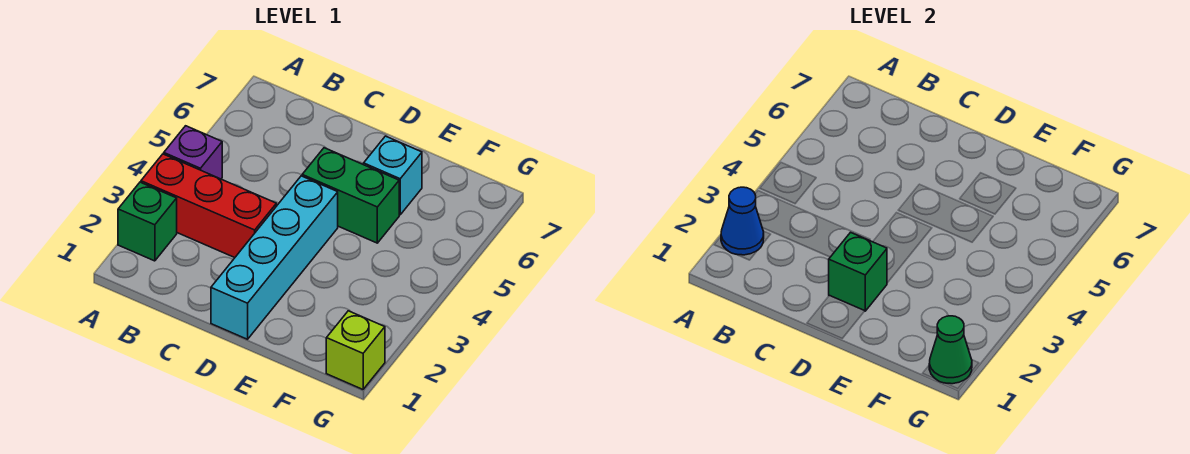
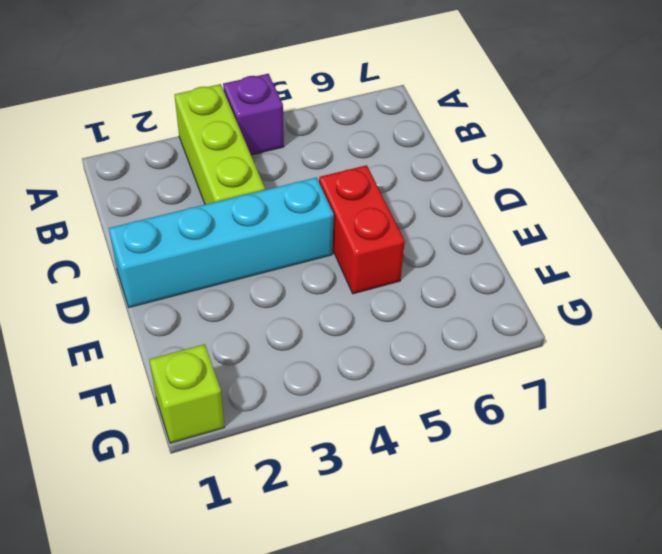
lime 1x3 brick [175,84,265,204] -> red 1x3 brick [141,154,276,258]
red 1x2 brick [319,165,405,294] -> green 1x2 brick [302,148,399,243]
none -> green 1x1 brick [118,182,177,261]
none -> cyan 1x1 brick [364,136,422,215]

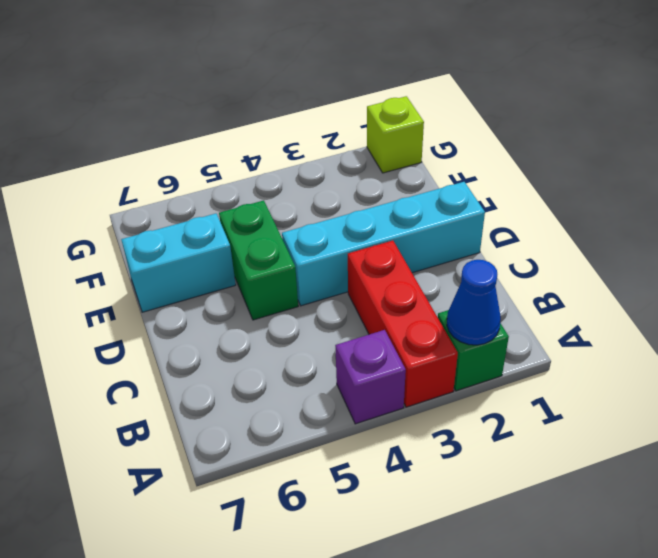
cyan 1x2 brick [121,214,236,312] -> cyan 1x1 brick [364,136,422,215]
none -> green 1x1 brick [829,232,887,311]
none -> green 1x1 cone [929,316,972,384]

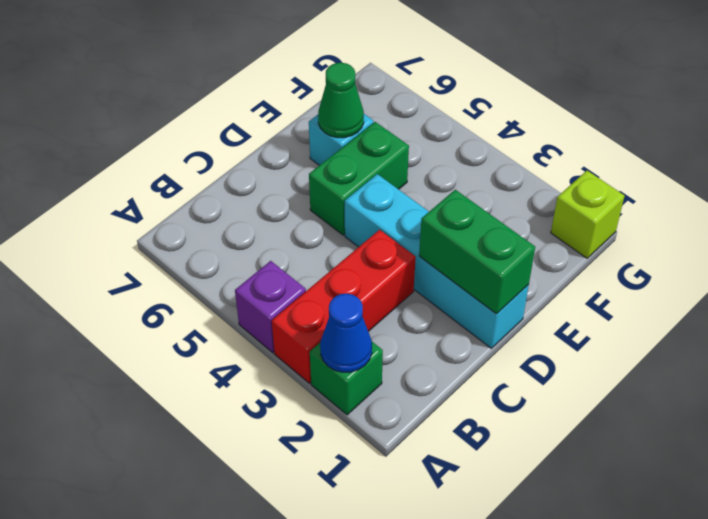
green 1x2 brick [419,190,535,314] -> green 1x1 brick [829,232,887,311]
green 1x1 cone [318,63,364,138] -> green 1x1 cone moved to [929,316,972,384]

